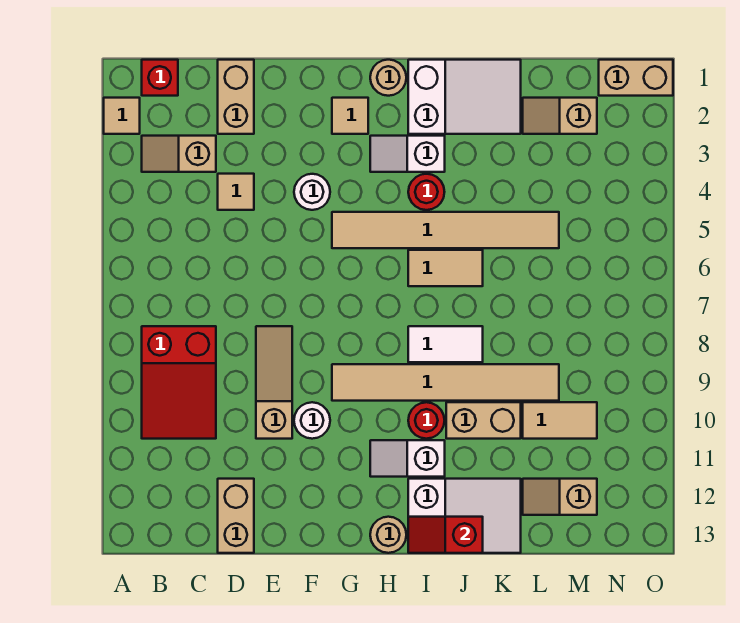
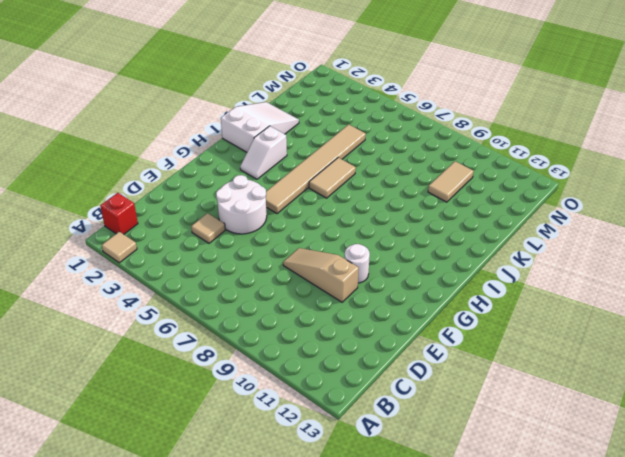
white 2x2 round brick [216,175,267,234] -> white 1x1 round brick [294,174,330,210]
none -> tan 1x2 slope [142,136,216,172]
none -> red 2x3 slope [142,326,216,439]
none -> tan 1x2 brick [218,60,254,134]

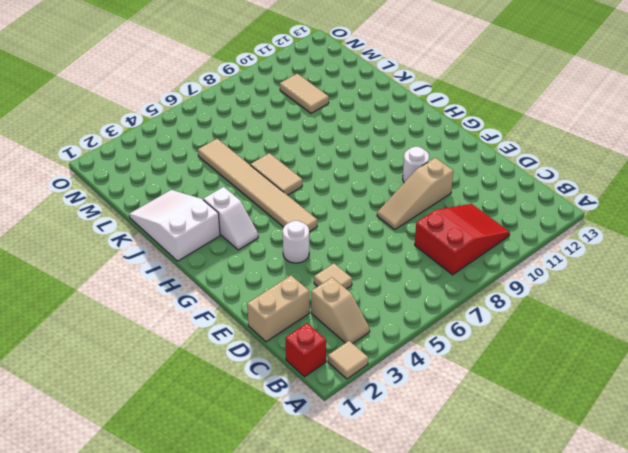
none -> tan 1x2 brick [218,479,254,553]
none -> tan 1x1 tile [332,98,368,134]
none -> tan 1x6 tile [332,364,559,401]

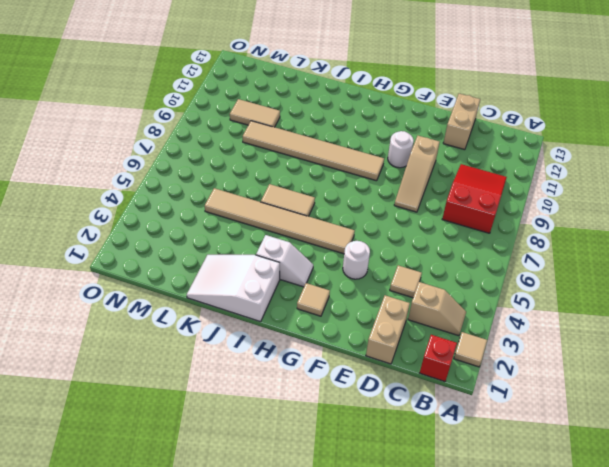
none -> tan 1x1 round brick [370,60,406,96]
none -> white 1x2 slope [370,440,445,477]
none -> tan 1x1 round brick [370,517,406,553]

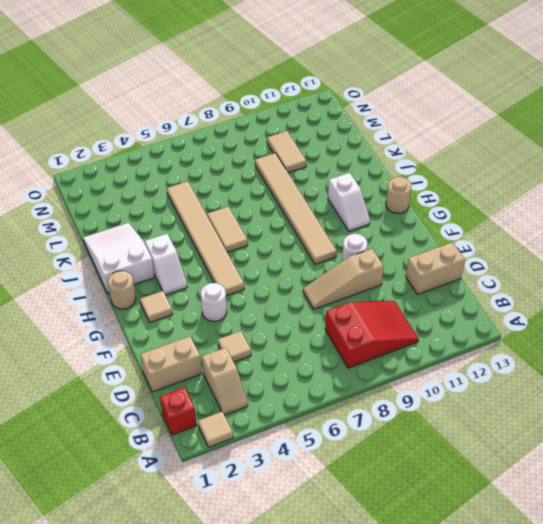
none -> red 1x1 round brick [408,174,444,210]
none -> white 1x2 tile [408,326,483,362]
none -> red 1x1 round brick [408,402,445,439]

